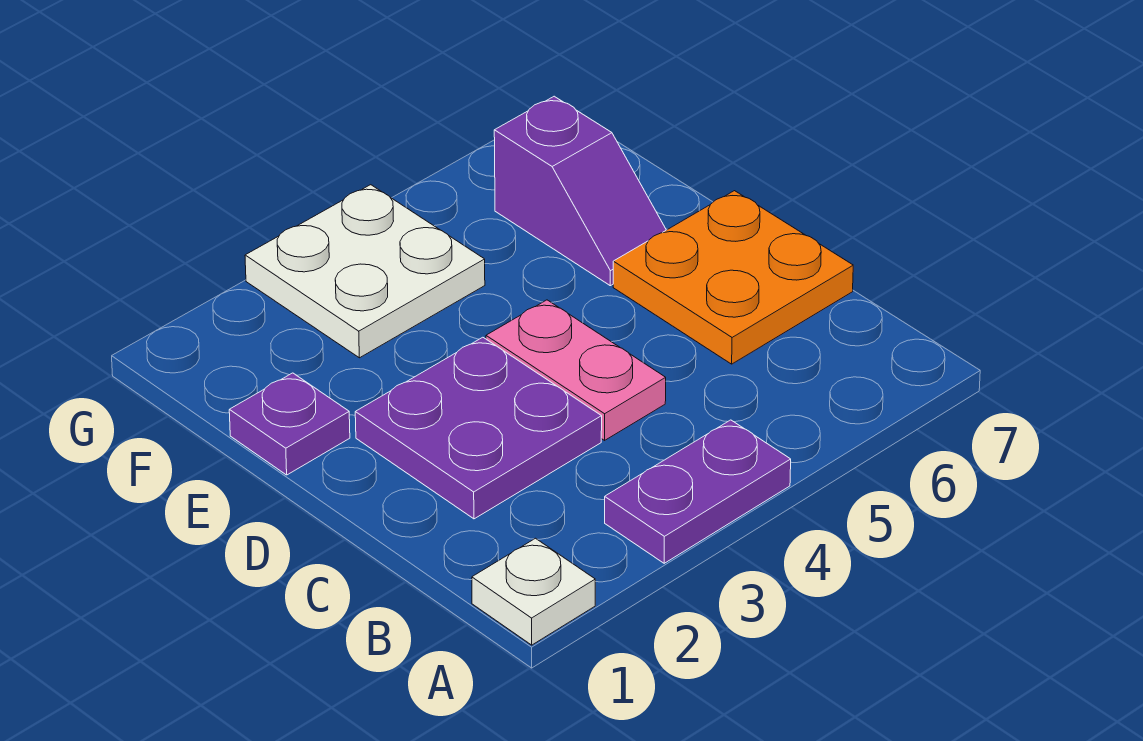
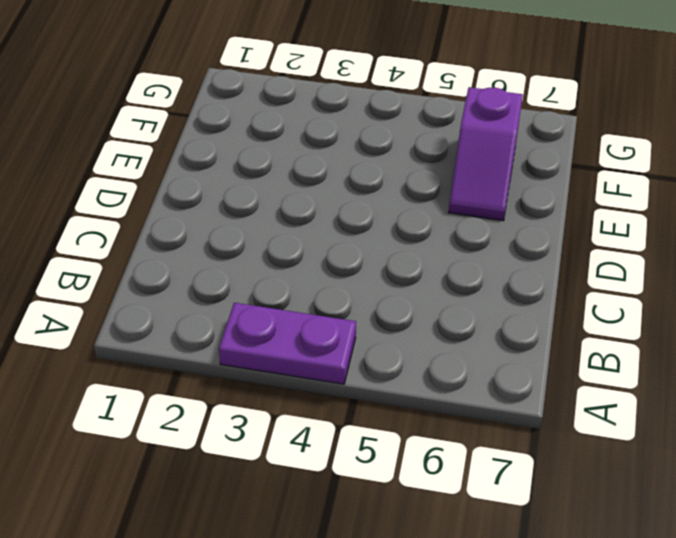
none -> white 1x1 plate [472,538,595,645]
none -> purple 2x2 plate [355,337,602,519]

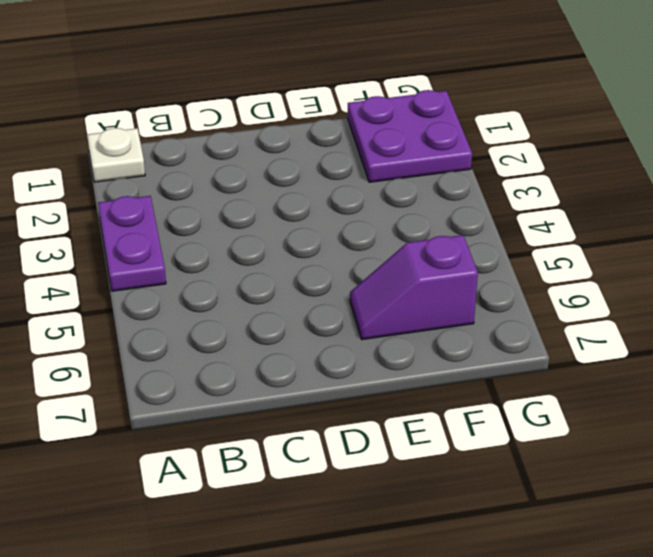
purple 2x2 plate [348,90,472,182] -> purple 2x2 plate moved to [355,337,602,519]
none -> pink 1x2 plate [486,300,666,440]
none -> orange 2x2 plate [613,191,853,364]

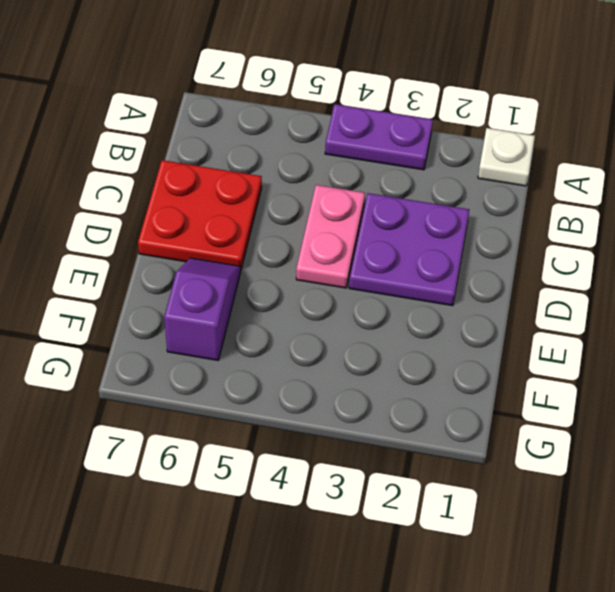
red 2x2 plate [138,160,262,271] -> orange 2x2 plate [613,191,853,364]
none -> purple 1x1 plate [229,373,350,475]
none -> white 2x2 plate [245,185,485,358]

